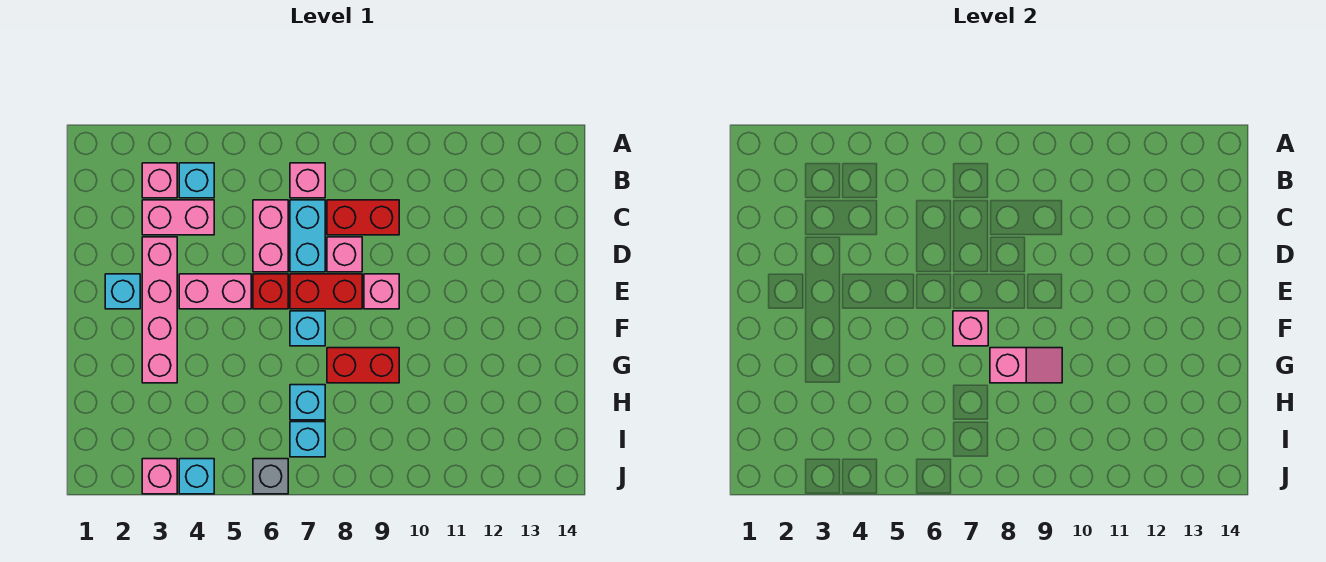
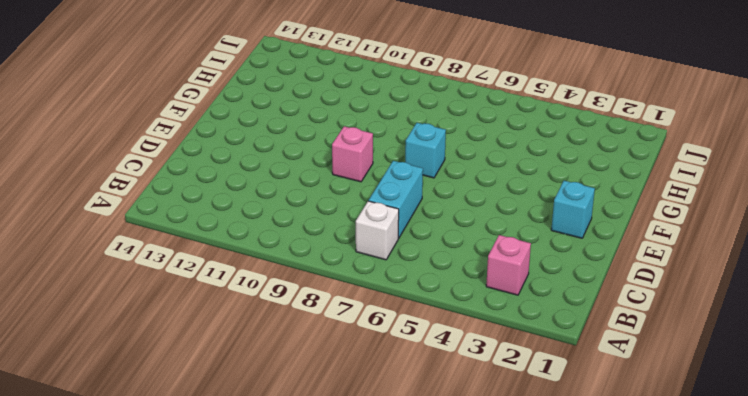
white 1x1 brick [356,201,399,260] -> pink 1x1 brick [290,163,325,198]
none -> cyan 1x1 brick [179,163,214,198]
none -> pink 1x2 brick [142,200,214,235]
none -> pink 1x2 brick [253,200,288,272]

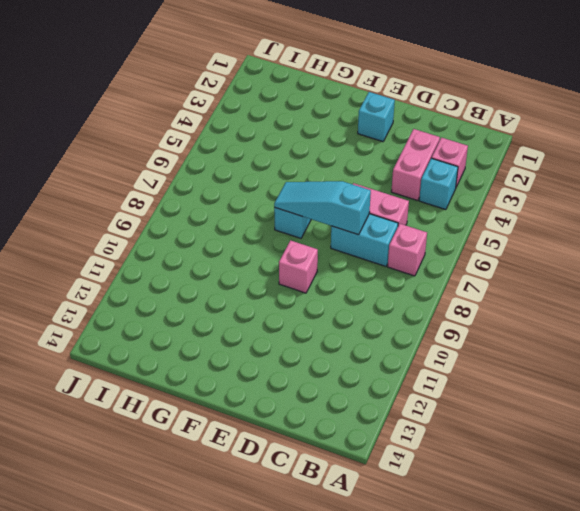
cyan 1x3 slope [274,181,371,235] -> pink 1x1 brick [953,311,988,346]
none -> red 1x2 brick [327,200,399,235]
none -> pink 1x4 brick [142,237,177,383]
none -> pink 1x1 brick [327,237,362,272]

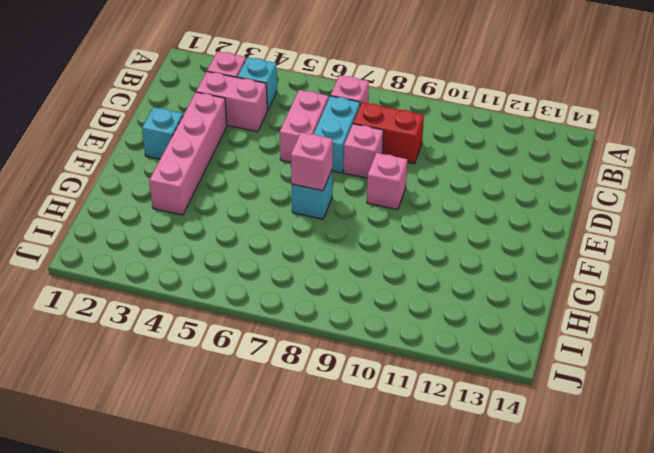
none -> pink 1x2 brick [179,274,251,309]
none -> red 1x1 brick [253,274,288,309]
none -> red 1x2 brick [290,274,362,309]

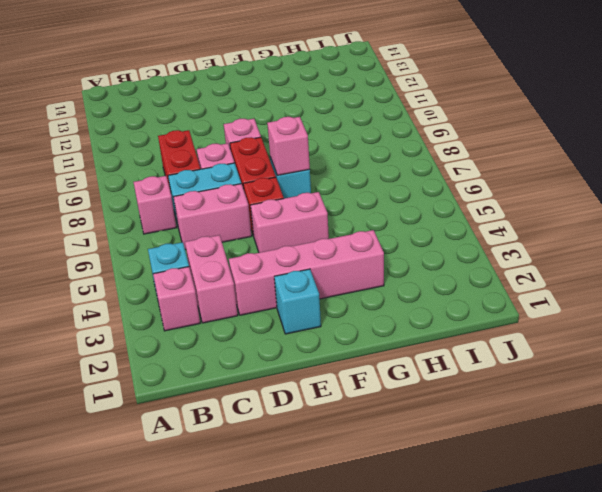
pink 1x2 brick [250,192,329,253] -> pink 1x2 brick turned to [179,274,251,309]
none -> red 1x2 brick [327,348,399,383]
none -> cyan 1x1 brick [290,385,325,420]
none -> cyan 1x1 brick [290,422,325,457]

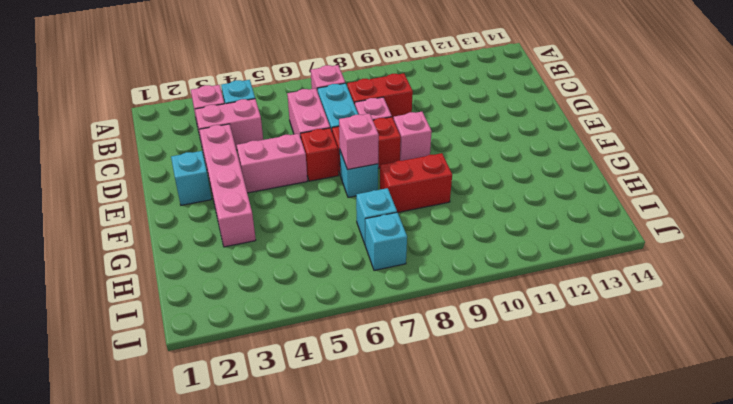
none -> pink 1x1 brick [142,459,177,494]
none -> cyan 1x1 brick [179,459,214,494]
none -> grey 1x1 brick [253,459,288,494]

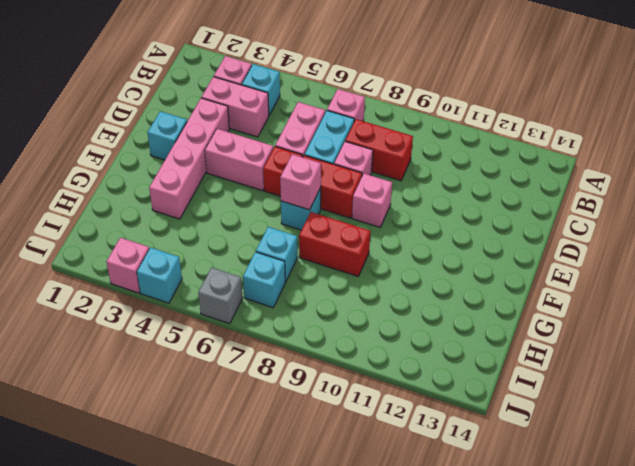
none -> pink 1x2 slope [990,348,1062,383]

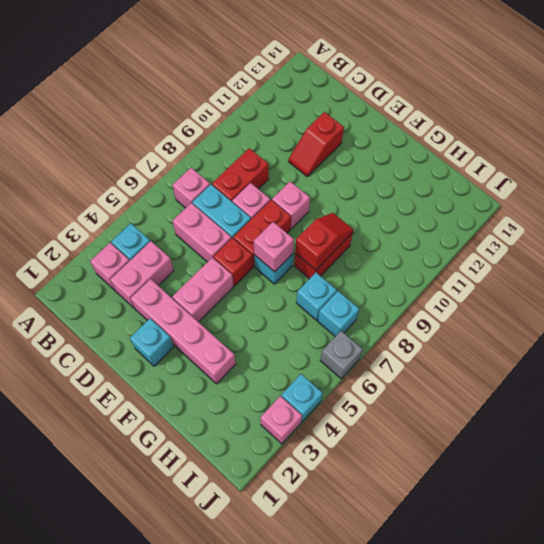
red 1x2 slope [289,112,344,176] -> none
red 1x2 slope [295,213,353,270] -> pink 1x2 slope [990,348,1062,383]

